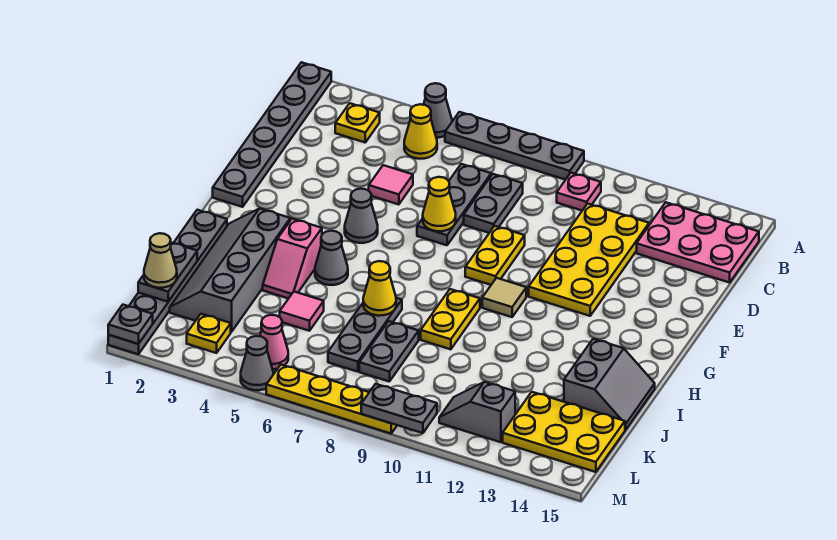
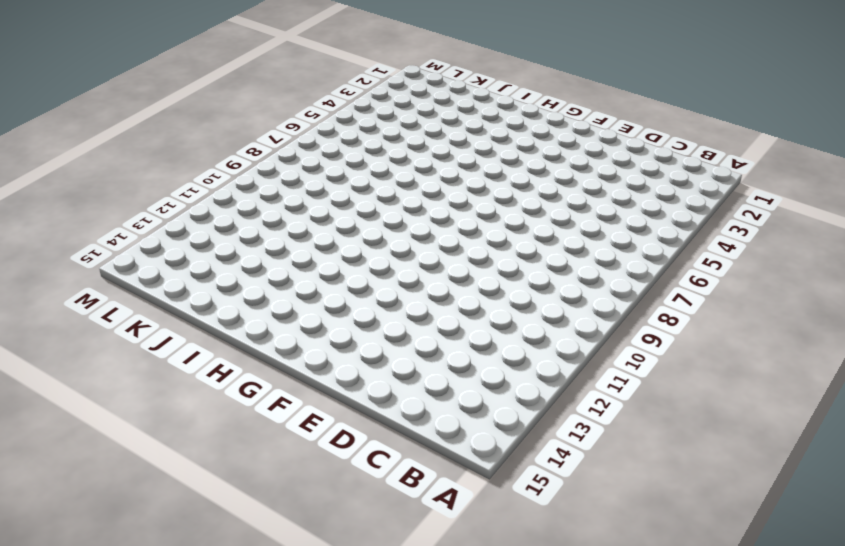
none -> grey 1x6 plate [213,62,331,207]
none -> grey 1x1 cone [424,83,452,138]
none -> grey 1x4 plate [445,112,584,180]
none -> yellow 1x1 plate [335,103,380,142]

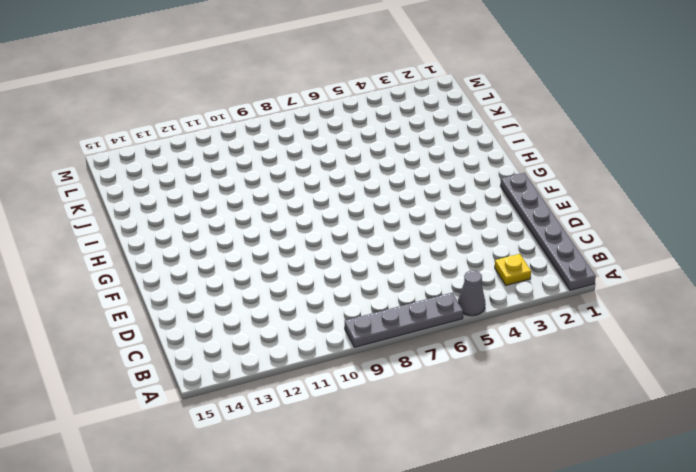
none -> yellow 1x1 cone [404,104,437,159]
none -> pink 1x1 plate [557,173,601,211]
none -> pink 2x3 plate [637,202,759,283]
none -> grey 1x3 plate [417,164,491,245]

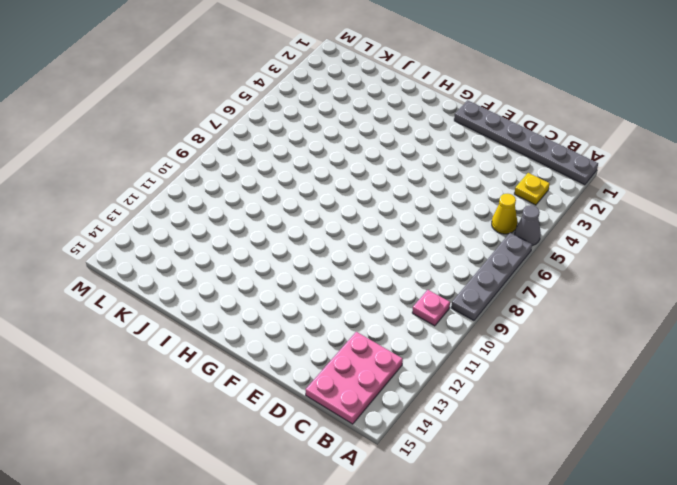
none -> grey 1x3 plate [417,164,491,245]
none -> grey 1x2 plate [464,174,523,233]
none -> yellow 2x4 plate [529,204,649,316]
none -> pink 1x1 tile [369,165,413,205]

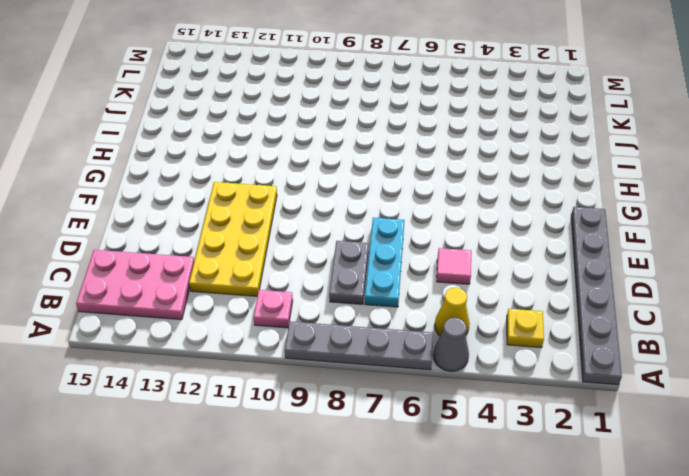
cyan 1x3 plate [365,218,405,307] -> grey 1x3 plate [417,164,491,245]
none -> yellow 1x2 plate [465,226,525,285]
none -> grey 1x1 cone [345,189,378,243]
none -> tan 1x1 tile [482,278,526,317]
none -> grey 1x6 plate [108,210,227,354]

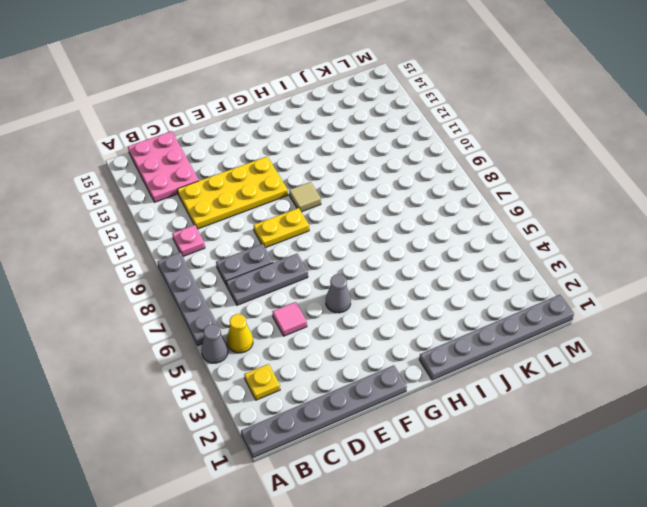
none -> grey 2x4 slope [170,208,290,332]
none -> pink 1x2 slope [263,219,322,299]
none -> grey 1x1 cone [315,231,348,285]
none -> yellow 1x2 plate [421,289,480,349]

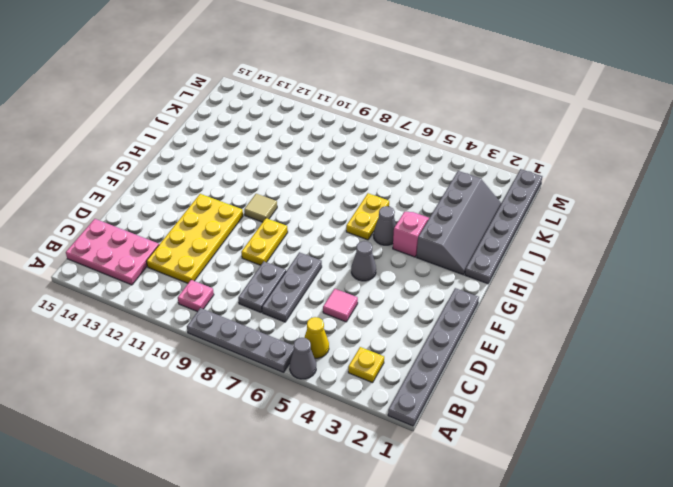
yellow 1x2 plate [346,193,389,240] -> yellow 1x2 plate moved to [421,289,480,349]
none -> grey 1x3 plate [328,298,402,372]
none -> grey 2x2 slope [564,339,655,430]
none -> pink 1x1 tile [280,292,324,331]
none -> grey 1x2 plate [359,321,419,382]

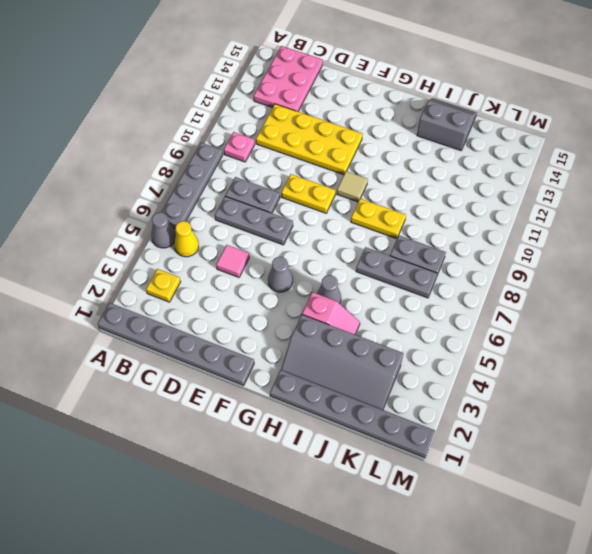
none -> pink 1x1 tile [280,292,324,331]
none -> yellow 2x3 plate [503,392,625,472]
none -> yellow 1x1 plate [187,314,231,353]
none -> pink 1x1 cone [260,315,288,369]

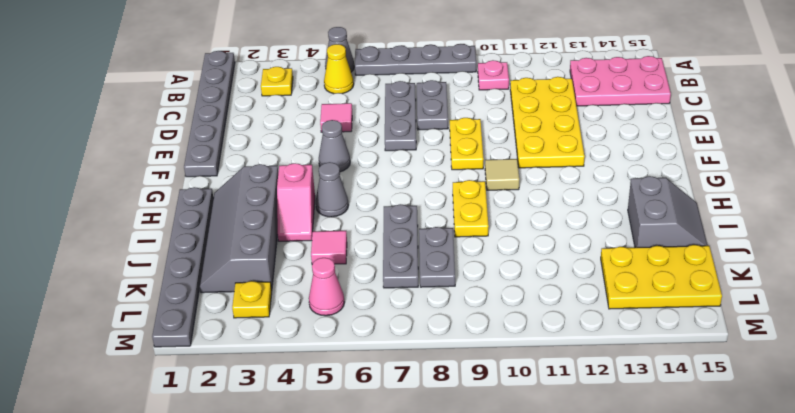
none -> grey 1x2 slope [439,382,515,442]
none -> grey 1x1 cone [241,336,273,390]
none -> yellow 1x4 plate [266,365,397,433]
none -> yellow 1x1 cone [423,177,456,231]

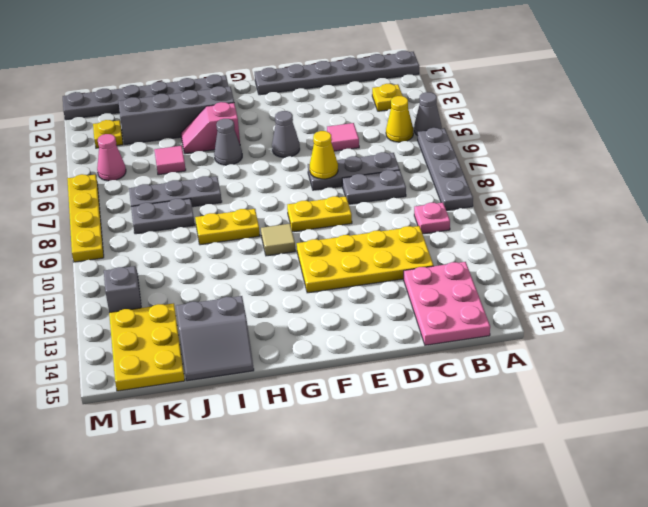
none -> grey 1x1 cone [241,336,273,390]
none -> yellow 1x1 cone [363,261,396,316]
none -> grey 1x2 plate [138,243,197,302]
none -> grey 1x1 plate [108,305,153,344]

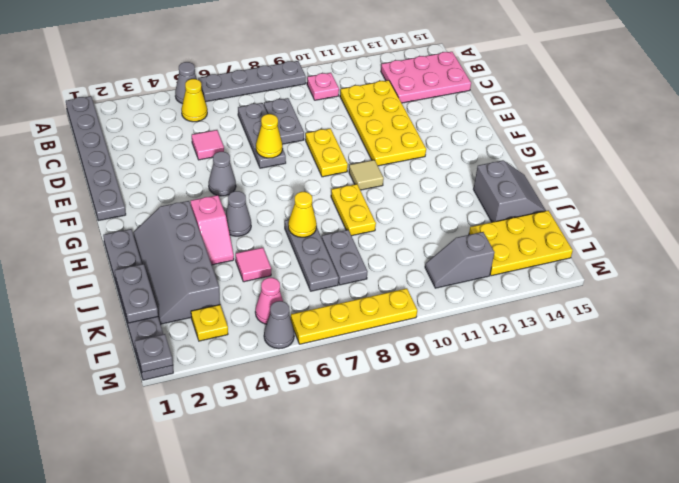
none -> yellow 1x1 plate [335,103,380,142]
none -> grey 1x2 plate [361,384,437,433]
none -> tan 1x1 cone [144,233,177,288]

